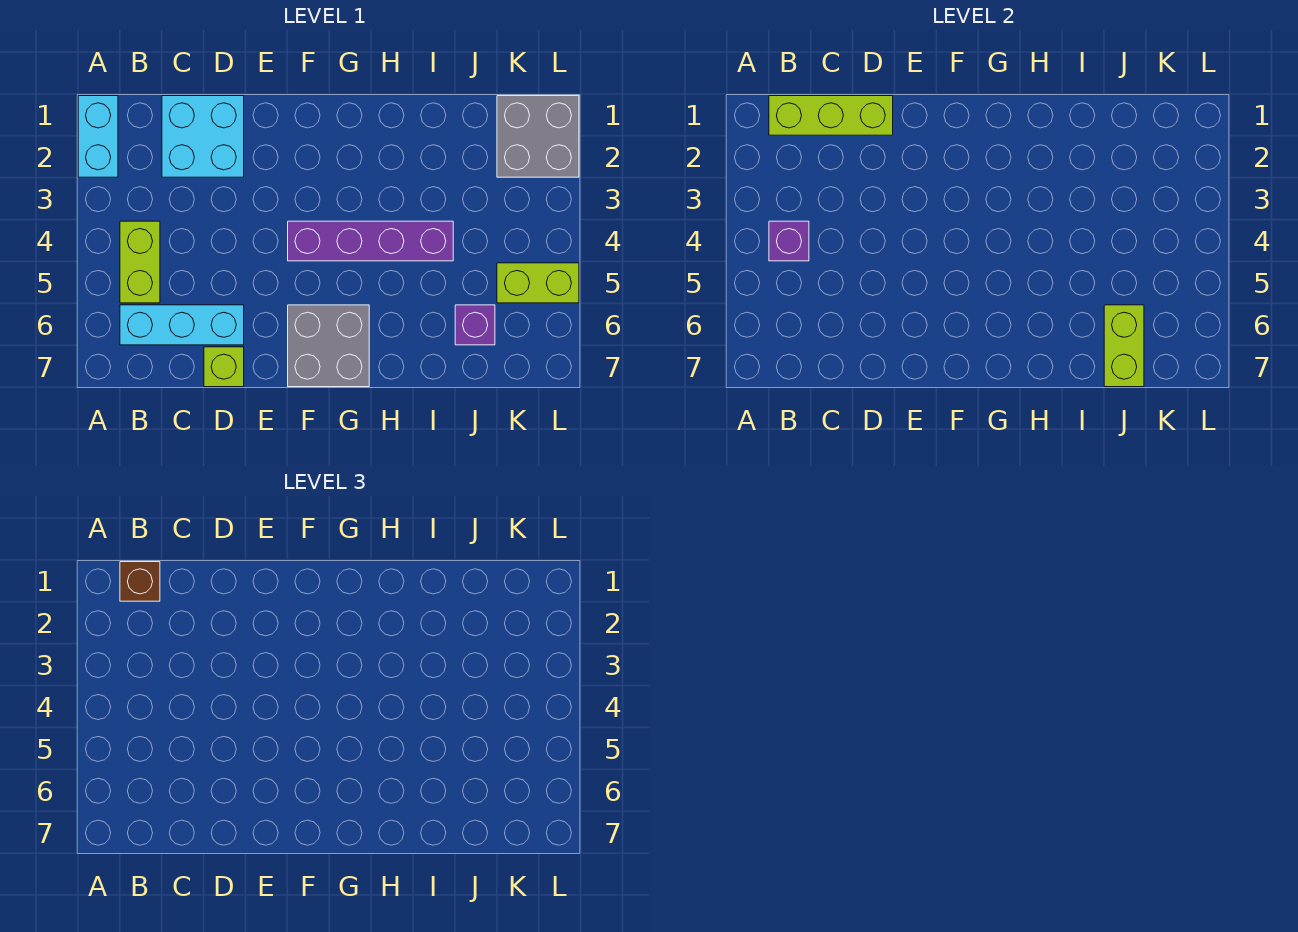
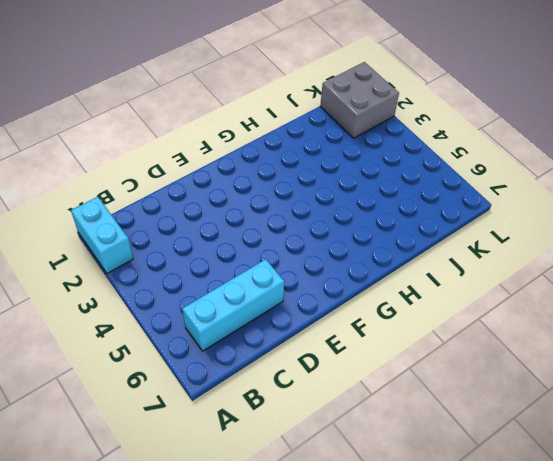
none -> lime 1x2 brick [120,221,160,303]
none -> cyan 2x2 brick [162,96,244,177]
none -> lime 1x1 brick [204,347,244,387]

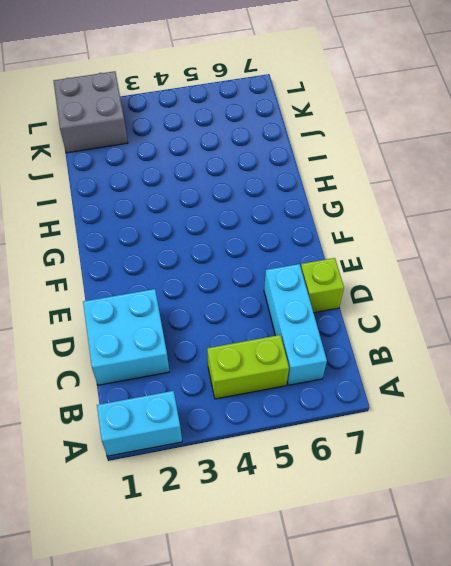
none -> purple 1x4 brick [288,221,453,261]
none -> grey 2x2 brick [288,305,369,387]
none -> purple 1x1 brick [455,305,495,345]

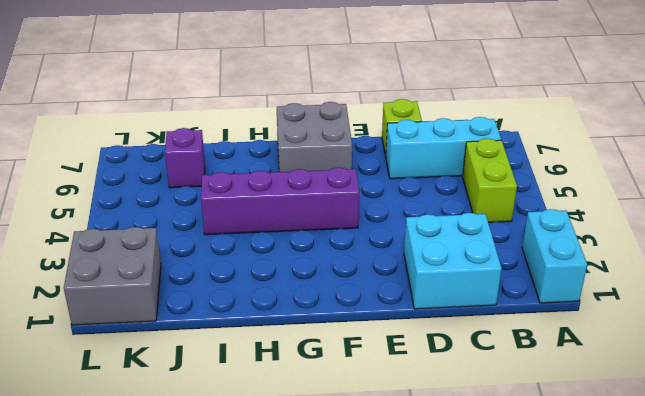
none -> lime 1x2 brick [497,263,579,303]
none -> lime 1x3 brick [769,96,893,135]
none -> purple 1x1 brick [769,221,809,261]

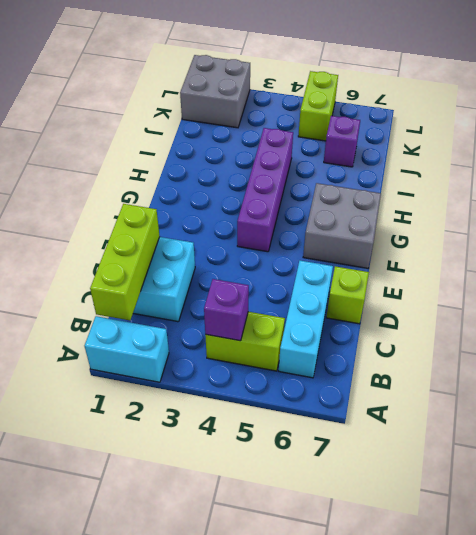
none -> lime 1x2 brick [1104,305,1144,387]
none -> brown 1x1 brick [120,562,160,601]

